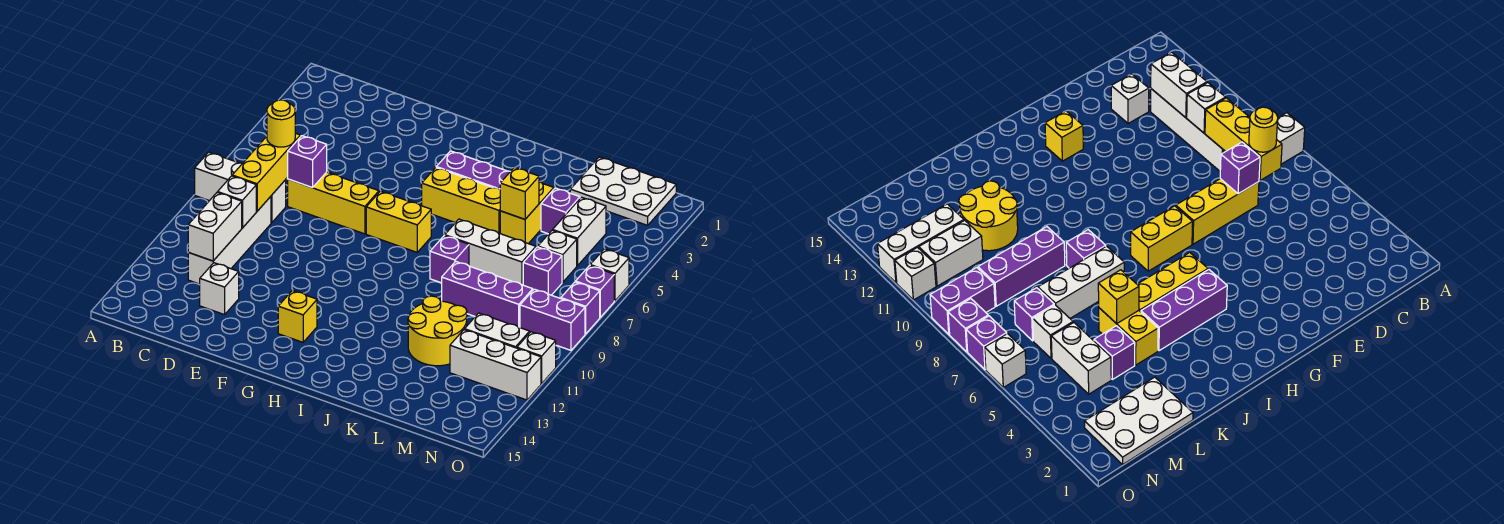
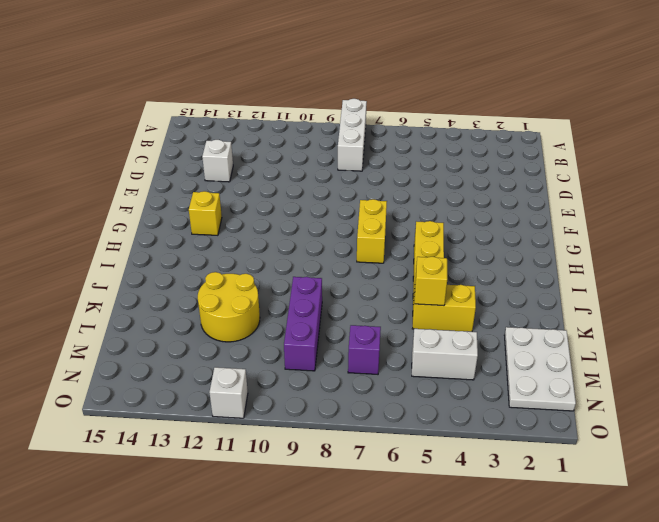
none -> white 1x4 brick [188,196,271,284]
none -> yellow 1x3 brick [288,172,379,234]
none -> purple 1x3 brick [436,151,510,189]
none -> white 1x3 brick [445,219,536,285]

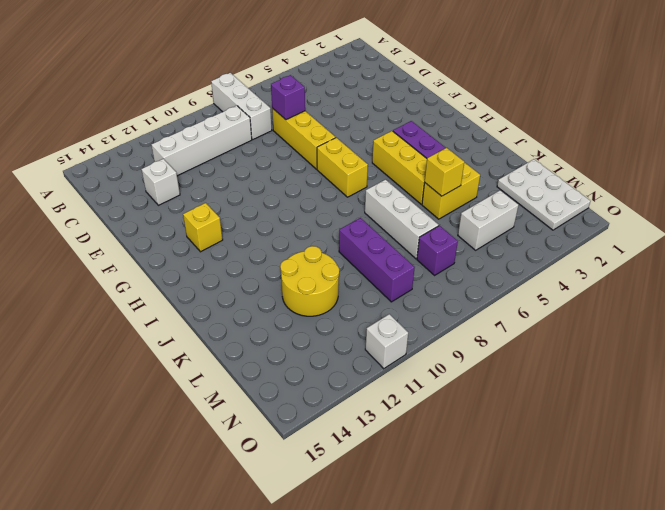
none -> purple 1x1 brick [430,236,469,283]
none -> purple 1x1 brick [541,188,580,234]
none -> white 1x1 brick [538,230,577,282]
none -> white 1x2 brick [465,313,530,348]

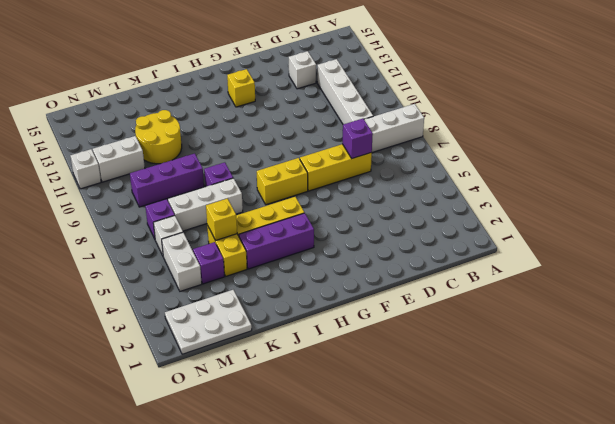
none -> white 1x3 brick [450,330,541,400]
none -> purple 1x2 brick [520,289,585,350]
none -> white 1x1 brick [590,249,629,301]
none -> purple 1x1 brick [576,265,614,317]

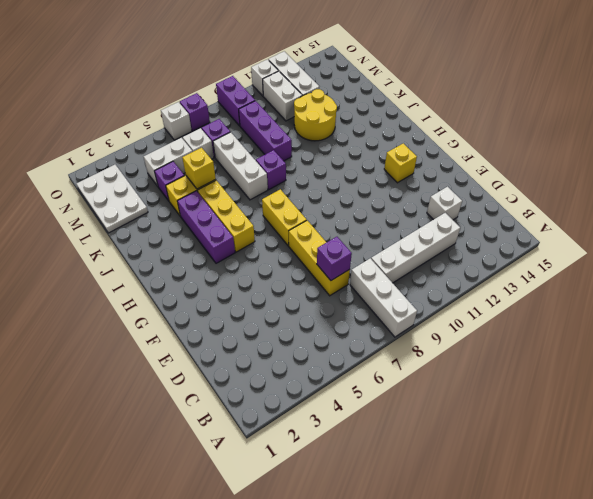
none -> purple 1x1 brick [561,282,600,334]
none -> yellow 1x3 brick [232,133,300,211]
none -> white 1x1 brick [218,176,256,228]
none -> white 1x2 brick [188,192,242,261]

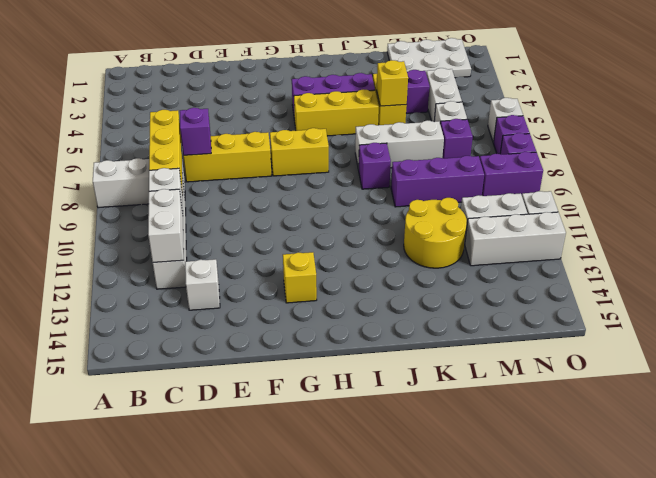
none -> yellow 1x1 round brick [267,100,295,147]

